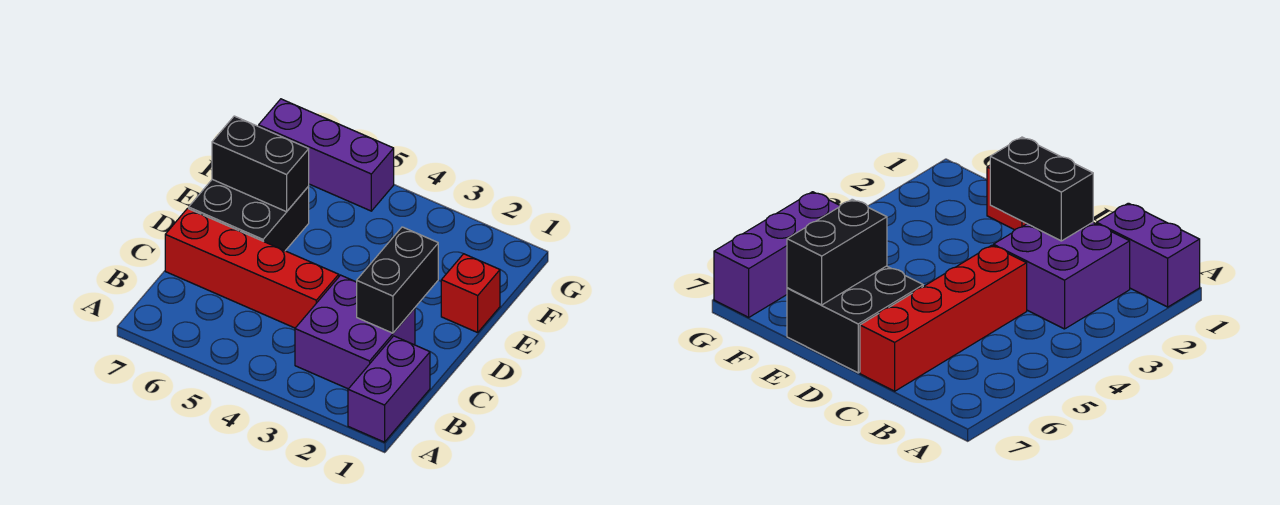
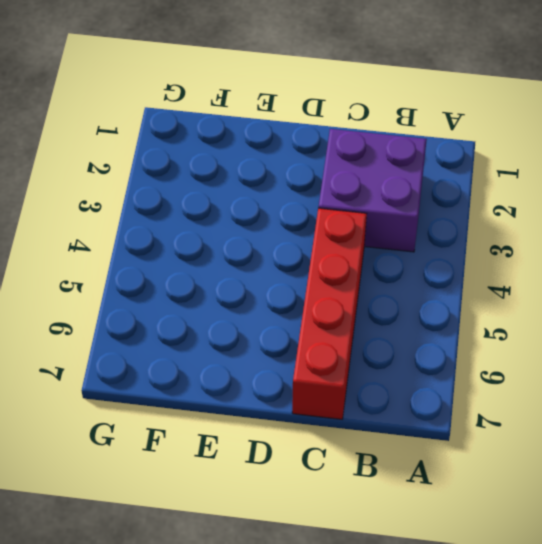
none -> purple 1x2 brick [348,336,430,442]
none -> black 2x2 brick [189,179,309,251]

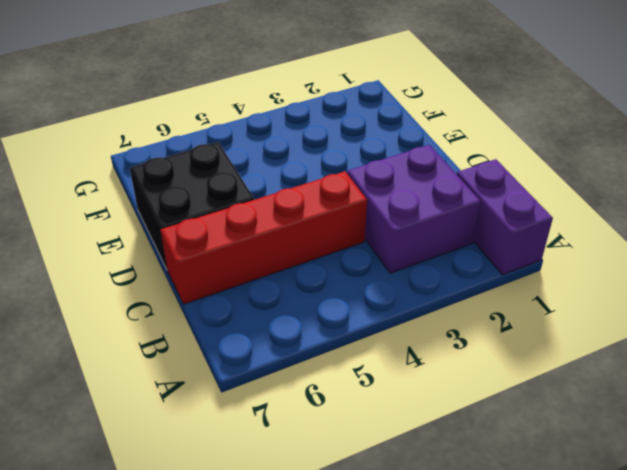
none -> red 1x1 brick [441,254,500,333]
none -> purple 1x3 brick [259,99,394,211]

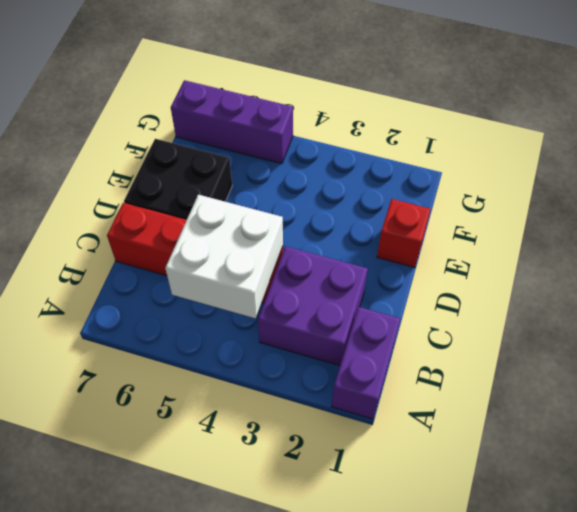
white 2x2 brick [165,195,283,318] -> none
none -> black 1x2 brick [357,227,438,333]
none -> black 1x2 brick [212,116,309,212]

